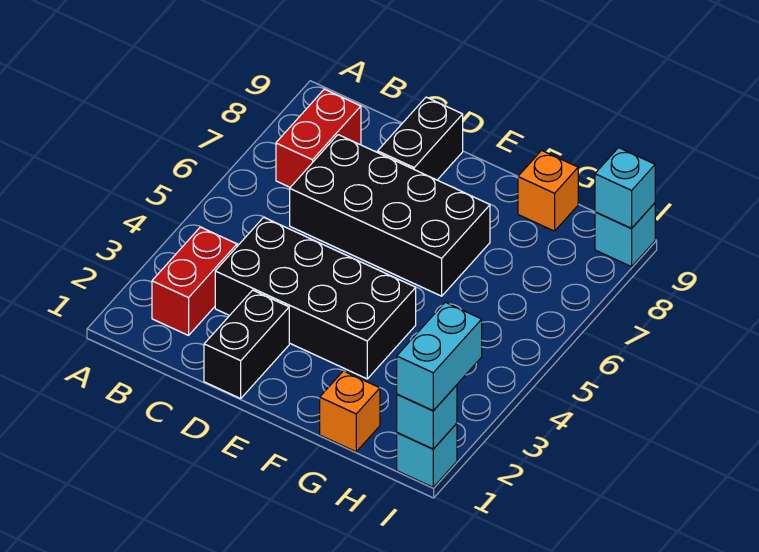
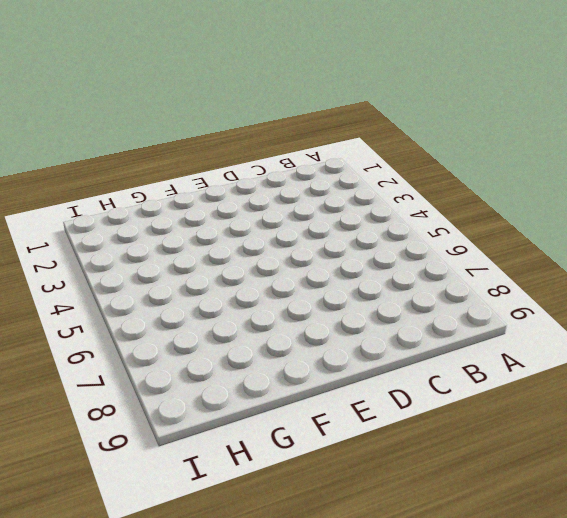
none -> red 1x2 brick [152,227,237,335]
none -> red 1x2 brick [276,89,361,187]
none -> black 2x4 brick [215,217,416,379]

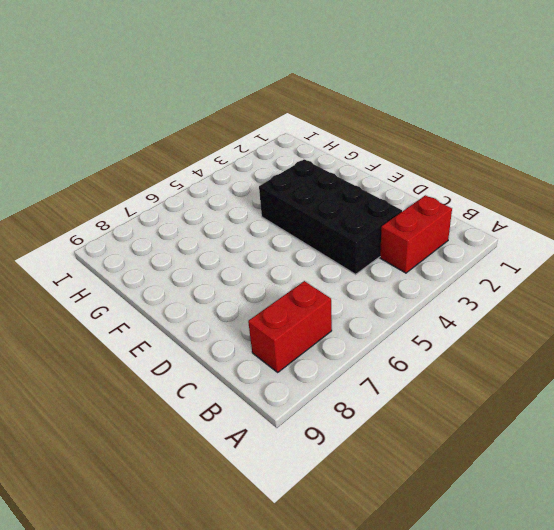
none -> black 2x4 brick [290,135,490,296]
none -> black 1x2 brick [204,290,289,398]
none -> black 1x2 brick [378,97,463,180]

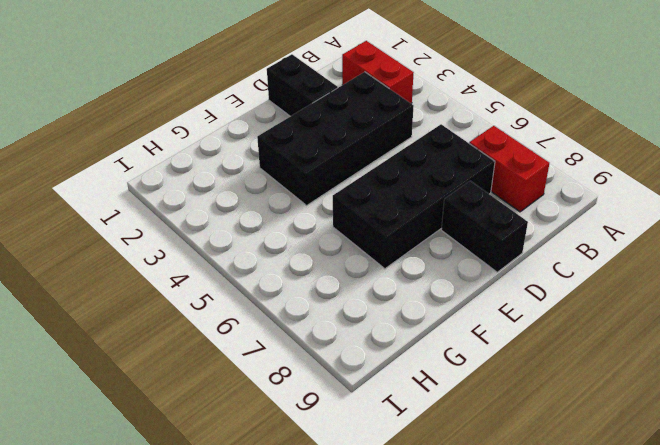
none -> orange 1x1 brick [320,371,380,452]
none -> orange 1x1 brick [518,150,578,231]
none -> cyan 1x1 brick [397,423,457,487]

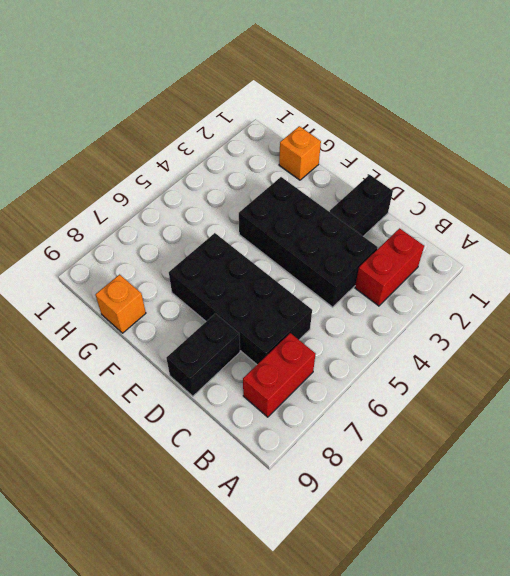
none -> cyan 1x1 brick [397,423,457,487]
none -> cyan 1x1 brick [595,203,655,267]
none -> cyan 1x1 brick [397,385,457,449]

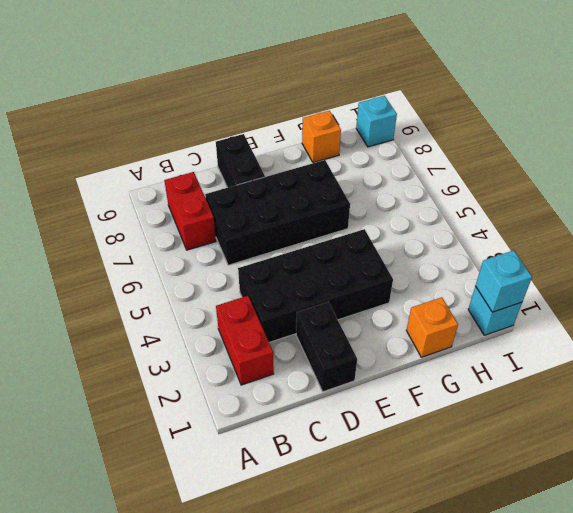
none -> cyan 1x1 brick [595,148,655,229]
none -> cyan 1x2 brick [397,302,482,411]

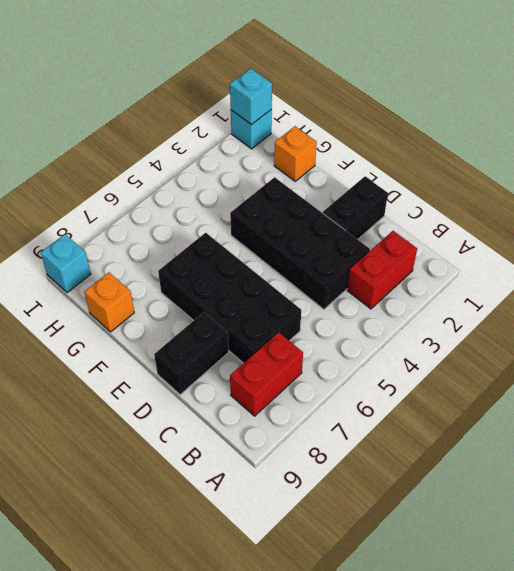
none -> cyan 1x1 brick [595,148,655,229]
none -> cyan 1x2 brick [397,302,482,411]

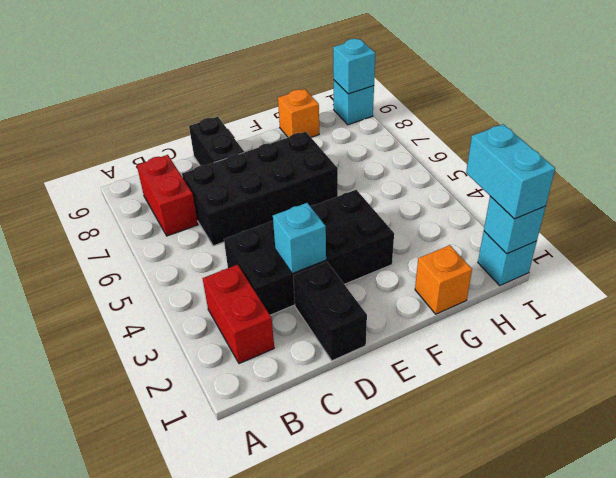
cyan 1x1 brick [273,203,326,274] -> none

